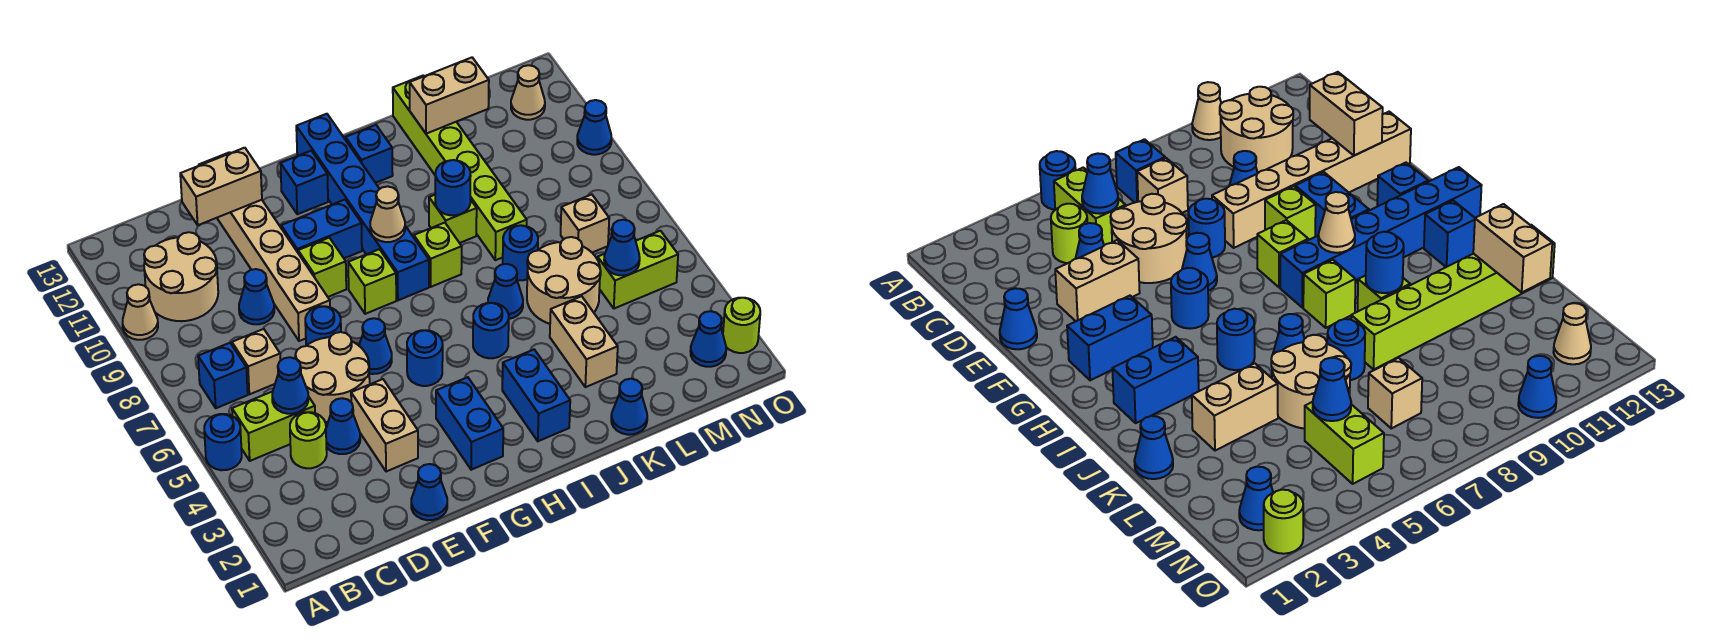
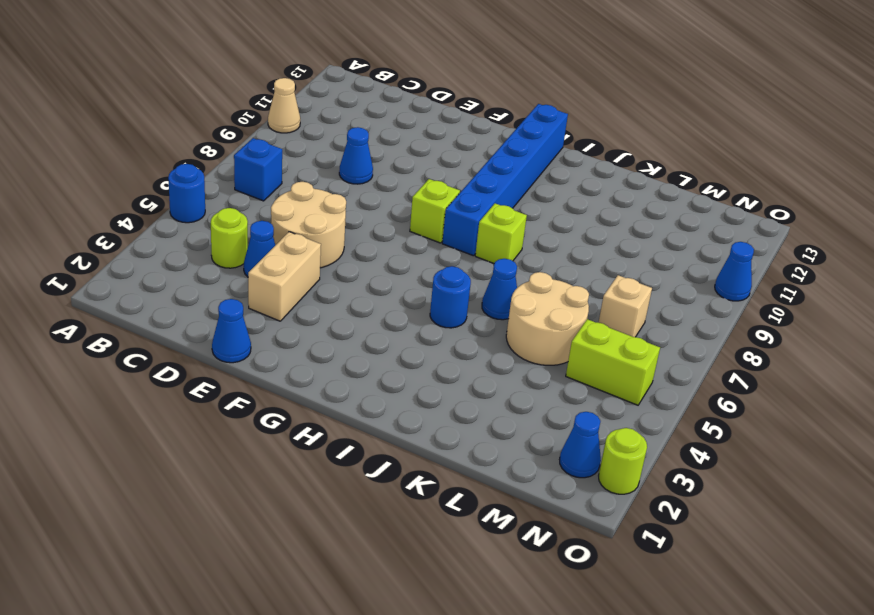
none -> lime 1x2 brick [232,392,315,461]
none -> tan 2x2 round brick [144,232,218,321]
none -> tan 1x1 brick [232,329,280,394]
none -> blue 1x1 round brick [305,306,341,346]

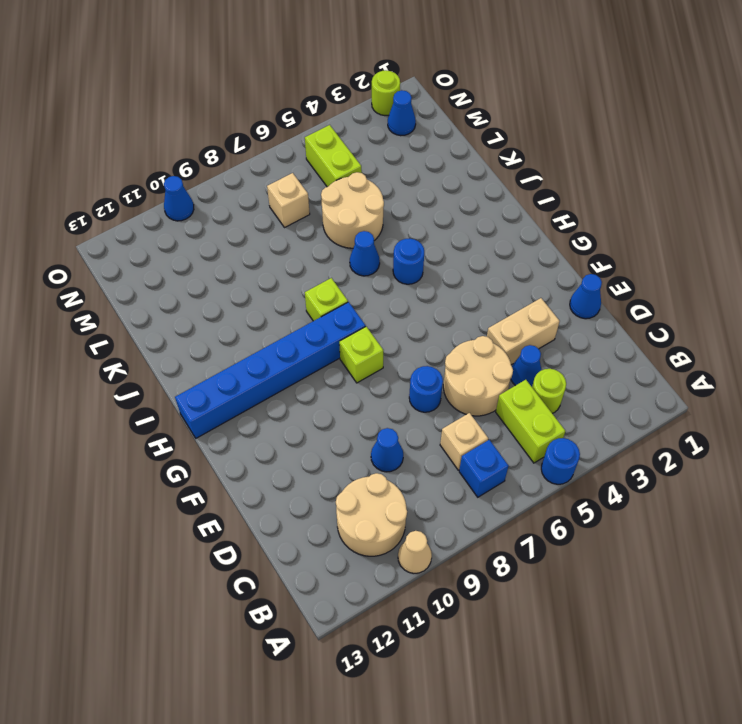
none -> tan 1x6 brick [199,152,330,341]
none -> blue 1x1 cone [359,318,392,374]
none -> lime 1x1 brick [298,238,346,297]
none -> blue 1x2 brick [281,200,362,258]

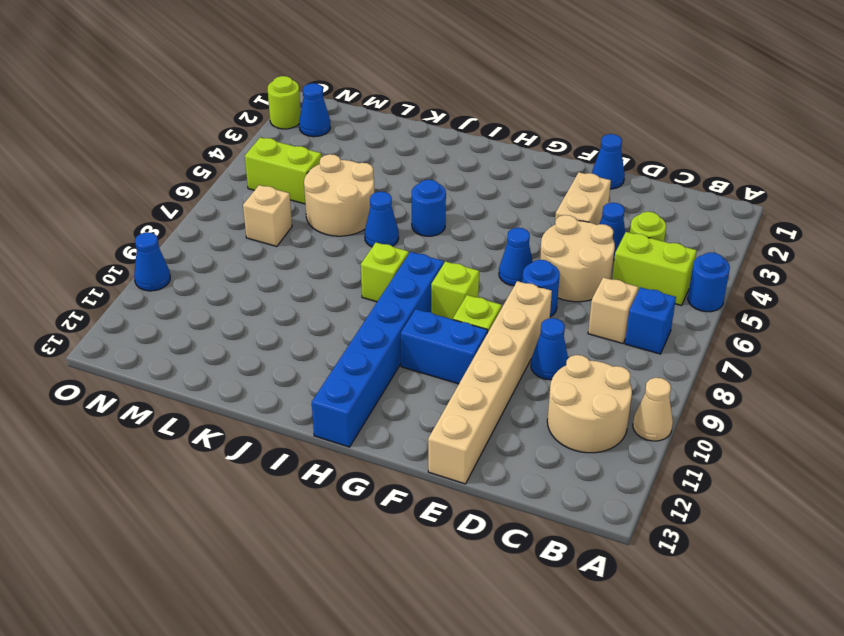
none -> blue 1x2 brick [436,377,503,470]
none -> blue 1x1 round brick [407,330,443,386]
none -> blue 1x1 brick [281,151,328,214]
none -> blue 1x2 brick [502,350,570,441]

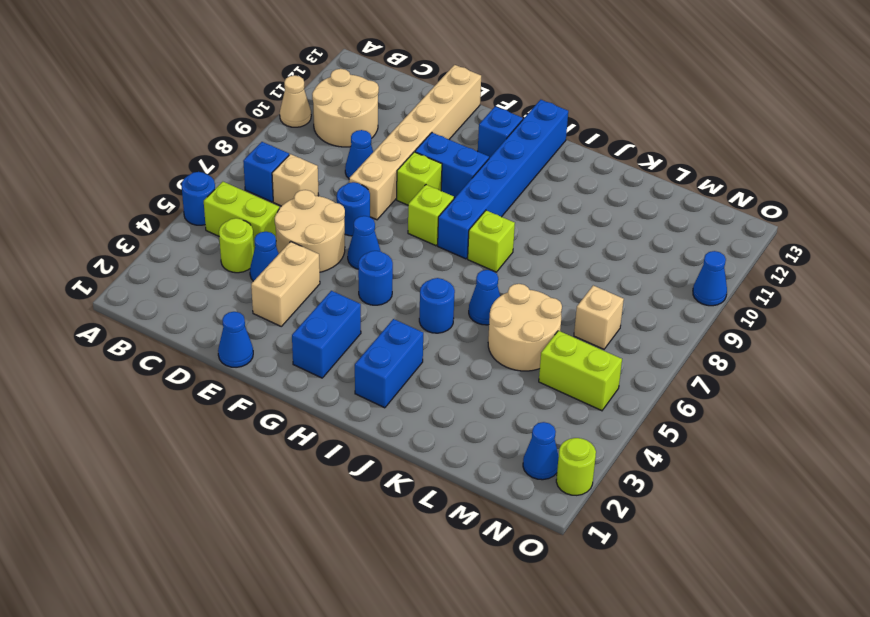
none -> blue 1x1 brick [345,125,393,183]
none -> lime 1x1 brick [429,195,477,243]
none -> blue 1x1 cone [611,379,647,435]
none -> tan 1x2 brick [550,296,618,387]

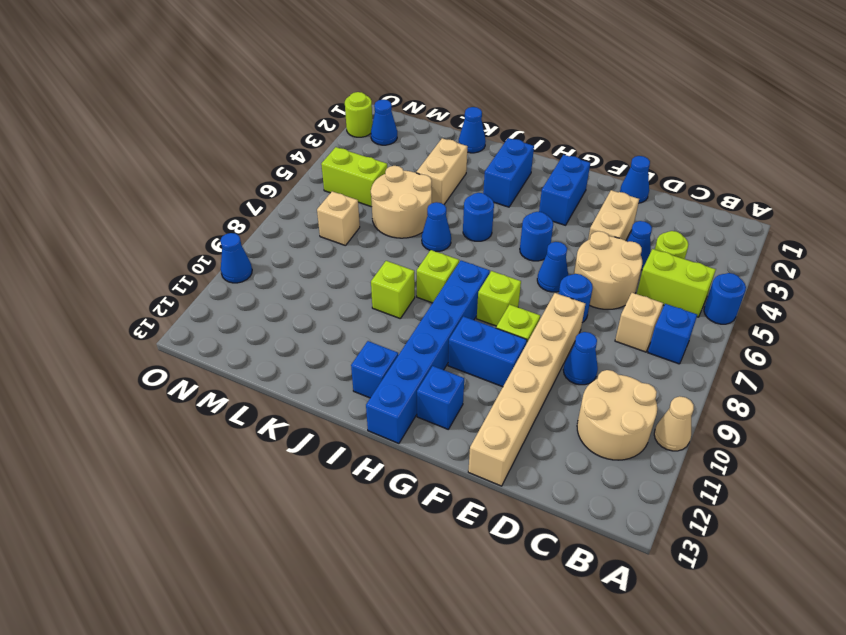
none -> blue 1x1 round brick [503,225,538,280]
none -> lime 1x6 brick [393,76,527,260]
none -> tan 1x1 cone [511,65,545,120]
none -> blue 1x1 cone [272,357,308,414]

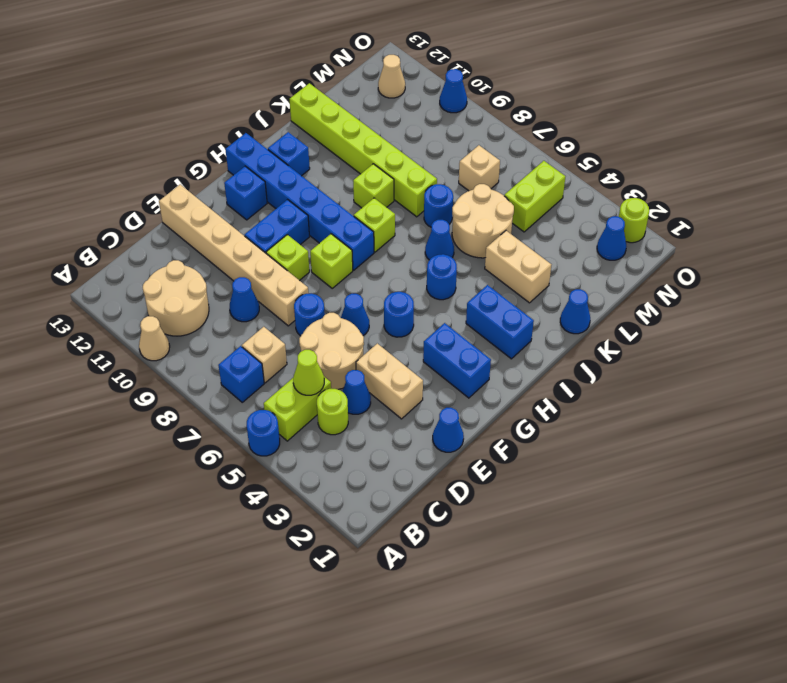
lime 1x1 cone [293,350,324,395] -> blue 1x1 cone [272,357,308,414]
none -> tan 1x2 brick [180,148,262,225]
none -> tan 1x1 cone [370,186,405,242]
none -> blue 1x1 round brick [435,160,471,215]
none -> tan 1x2 brick [410,58,489,134]

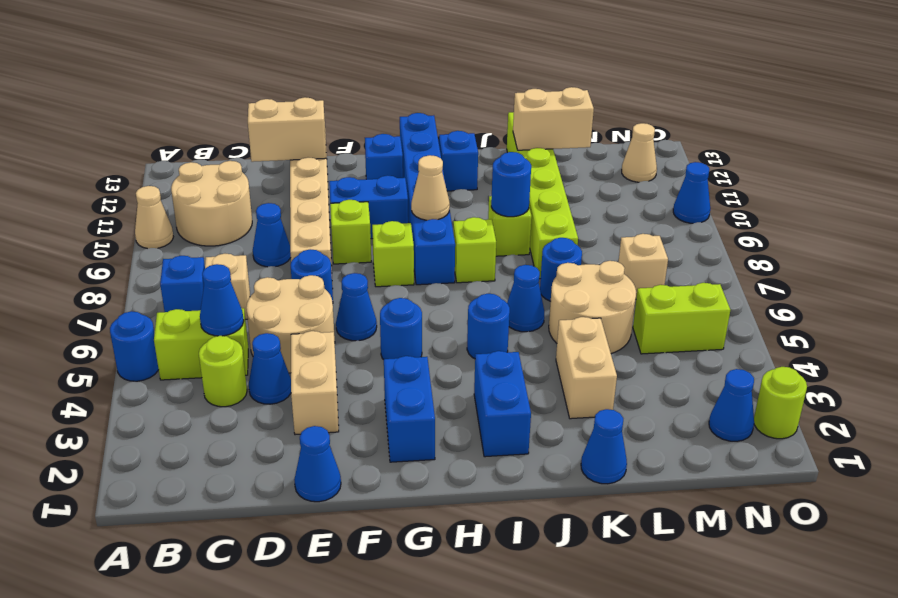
none -> blue 1x1 cone [604,220,640,275]

